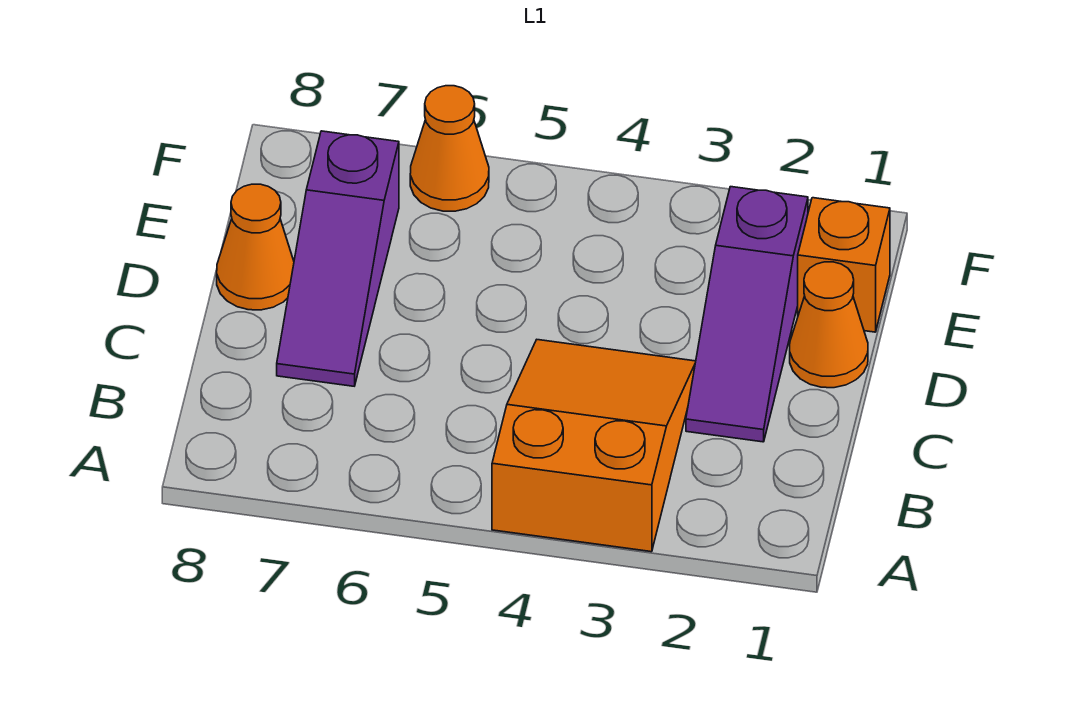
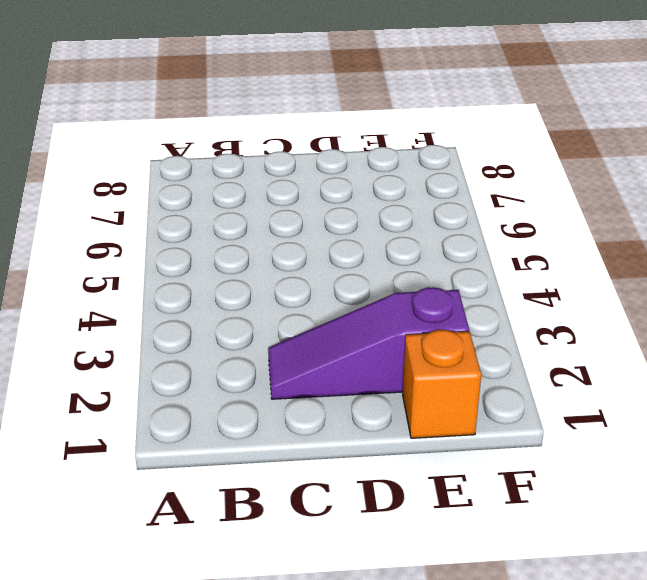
none -> orange 2x3 slope [492,340,696,552]
none -> purple 1x3 slope [277,131,399,386]

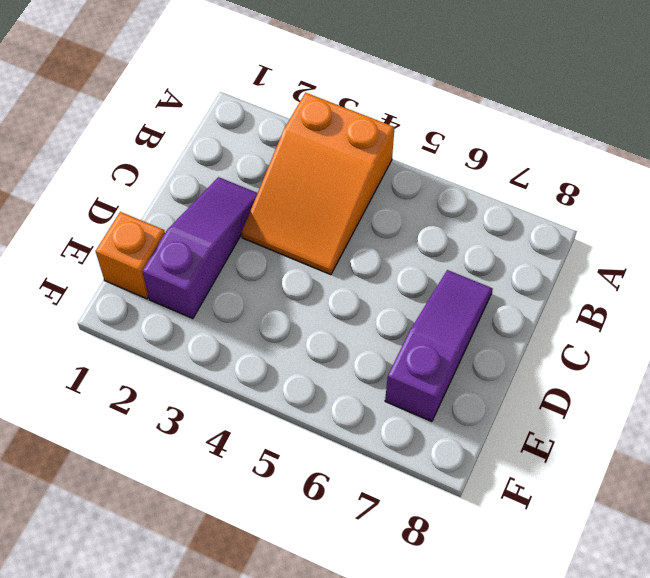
none -> orange 1x1 cone [790,262,868,388]
none -> orange 1x1 cone [217,184,294,310]

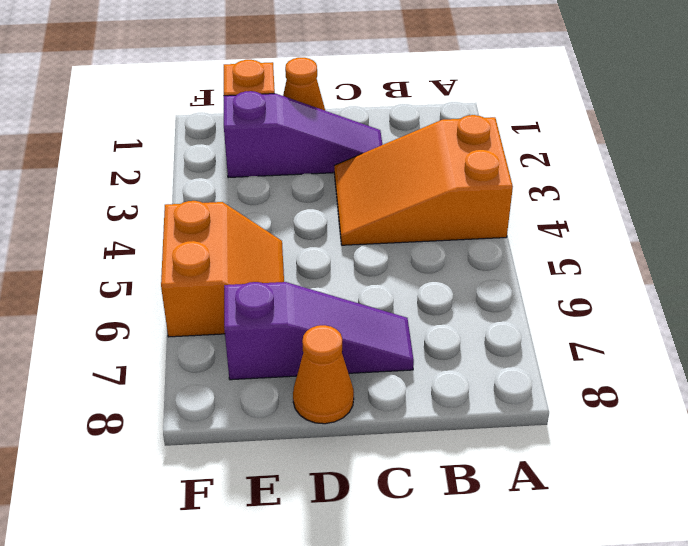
orange 2x2 slope [161,201,284,337] -> orange 1x1 cone [410,86,489,211]

